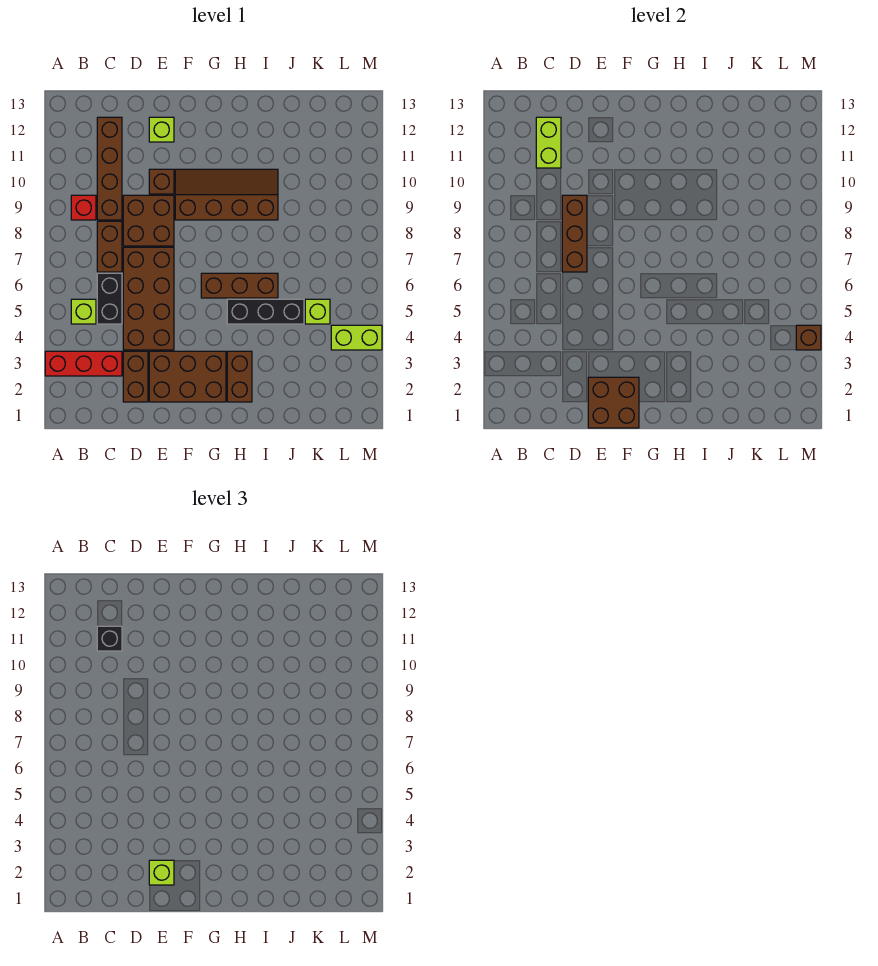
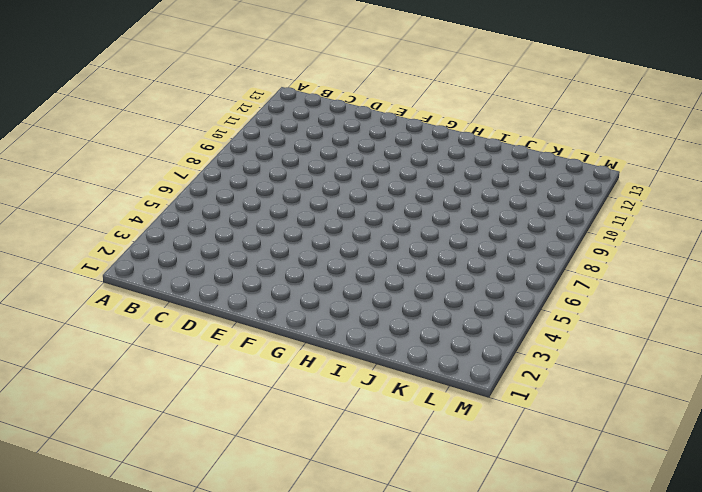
none -> red 1x3 brick [45,351,122,376]
none -> lime 1x1 brick [71,299,96,324]
none -> red 1x1 brick [71,195,96,220]

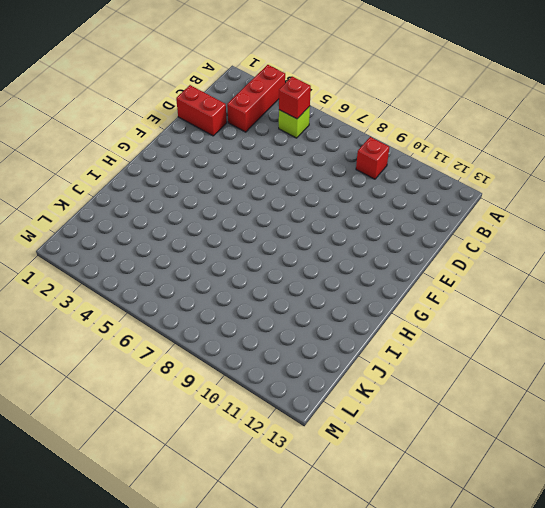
red 1x1 brick [279,77,311,119] -> none
red 1x2 brick [176,85,227,136] -> brown 1x2 brick [123,351,148,402]
none -> black 1x2 brick [97,273,122,324]
none -> brown 1x2 brick [97,221,122,272]
none -> brown 1x4 brick [97,117,122,220]

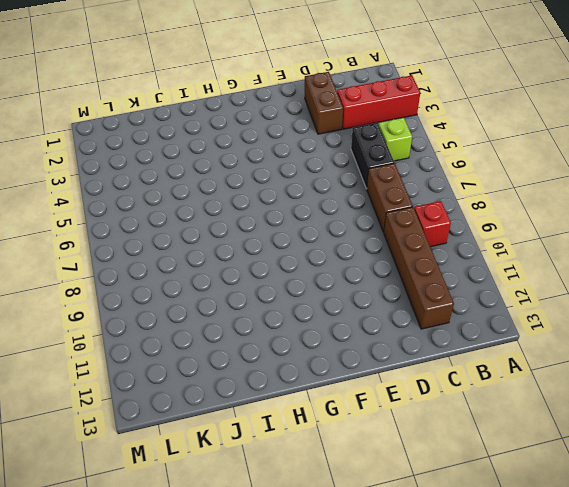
none -> brown 2x4 brick [123,247,174,350]
none -> brown 2x2 brick [123,195,174,246]
none -> brown 2x3 brick [149,351,226,402]

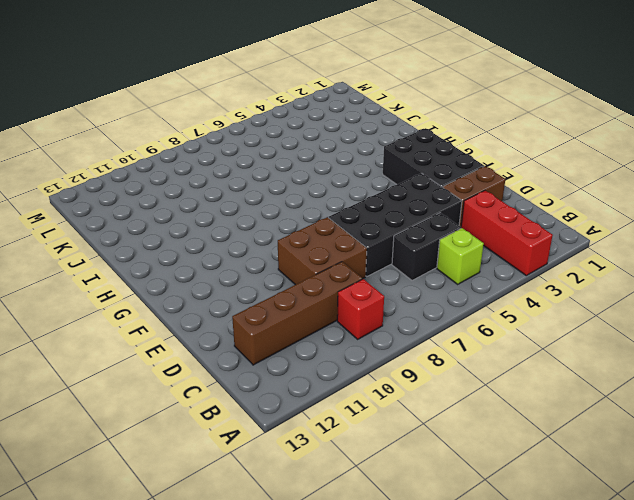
black 2x4 brick [329,173,462,276] -> brown 2x4 brick [123,247,174,350]
black 2x3 brick [383,128,484,187] -> brown 2x3 brick [149,351,226,402]
none -> brown 1x2 brick [97,221,122,272]
none -> brown 1x1 brick [149,169,174,194]
none -> lime 1x1 brick [149,117,174,142]

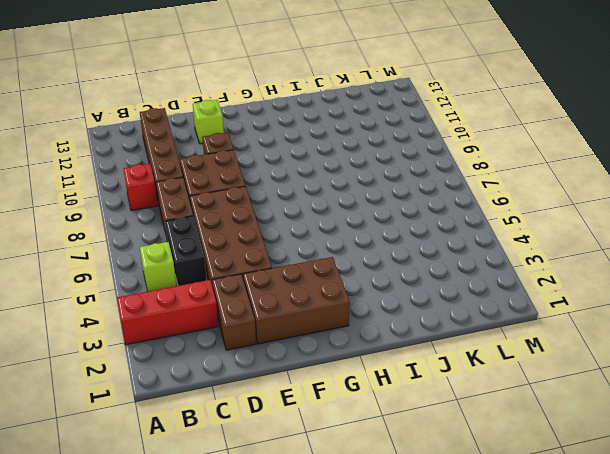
none -> brown 2x4 slope [175,169,278,220]
none -> brown 1x3 brick [201,273,278,298]
none -> brown 1x2 brick [227,351,252,402]

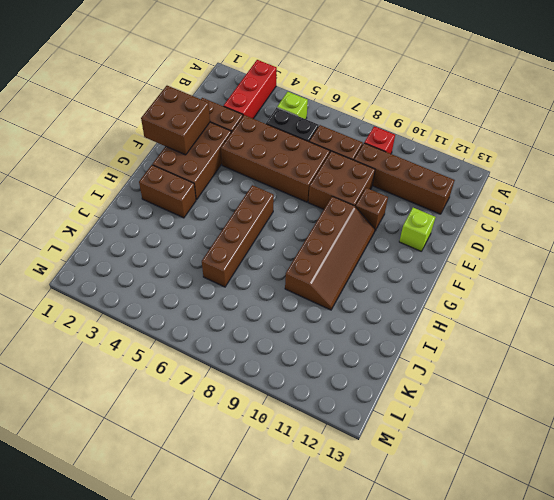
brown 1x4 brick [202,185,274,287] -> brown 1x3 brick [201,273,278,298]
none -> black 1x3 brick [227,299,304,324]
none -> lime 1x1 brick [305,299,330,324]
none -> lime 1x2 brick [331,325,382,350]

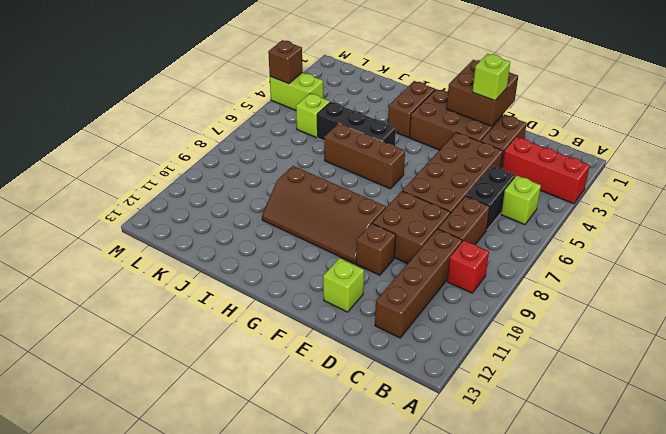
none -> lime 1x2 brick [536,117,561,168]
none -> brown 1x3 brick [562,195,587,272]
none -> black 1x1 brick [97,626,122,651]

